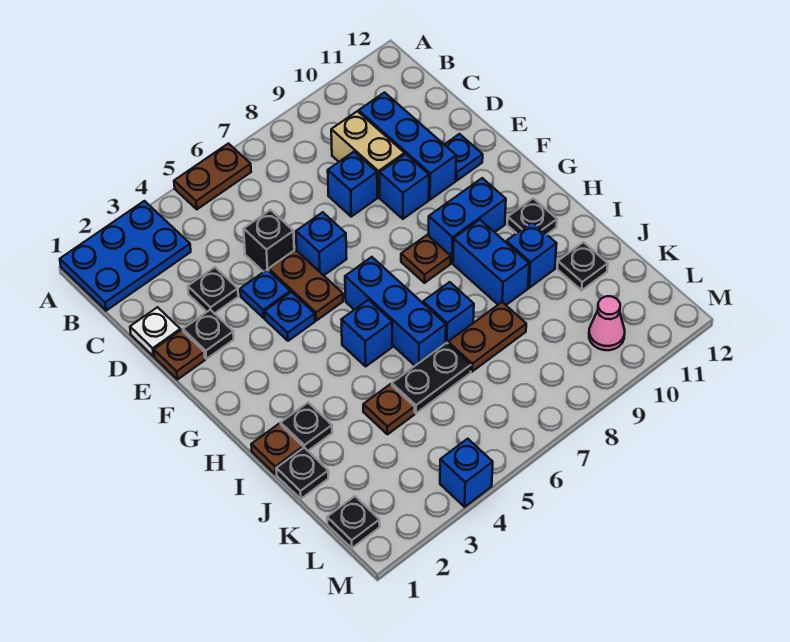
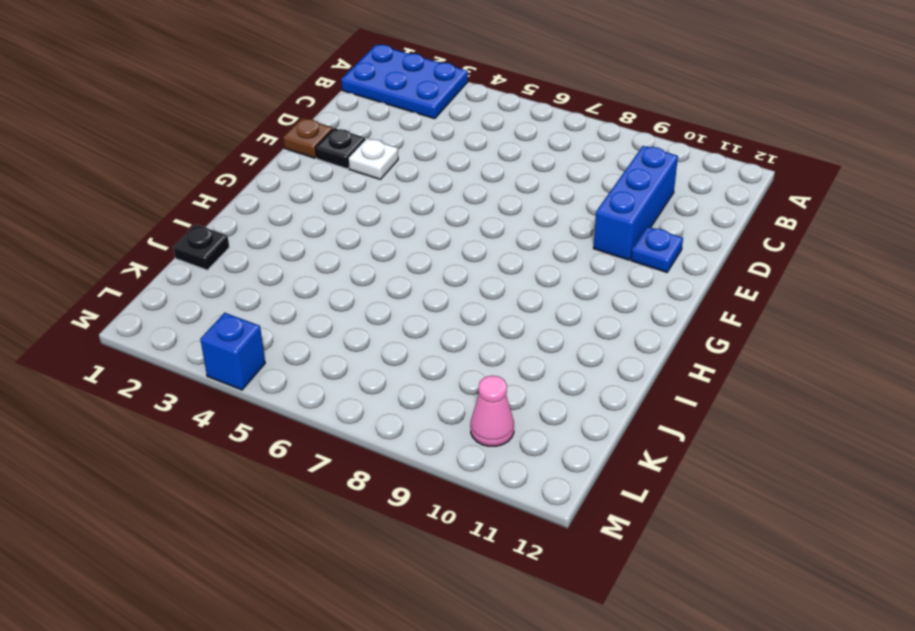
white 1x1 plate [348,138,398,179] -> white 1x1 plate moved to [130,307,180,356]
none -> brown 1x2 plate [174,143,251,209]
none -> tan 1x2 brick [331,111,405,197]
none -> black 1x1 plate [188,267,238,314]
none -> black 1x1 brick [244,210,294,272]

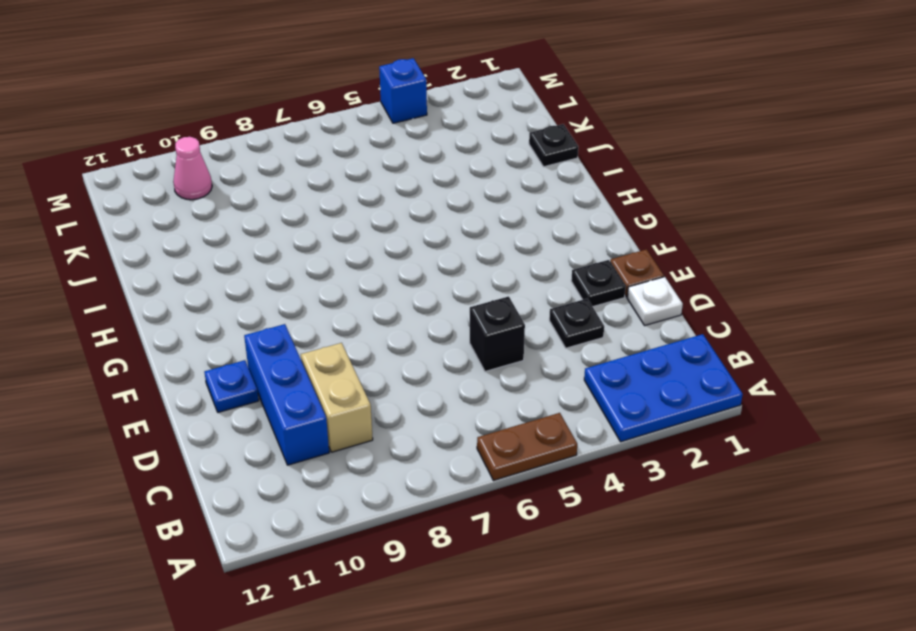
none -> blue 1x1 brick [328,152,377,217]
none -> blue 1x1 plate [240,270,290,318]
none -> brown 1x2 plate [269,250,343,321]
none -> blue 1x1 brick [296,212,347,275]

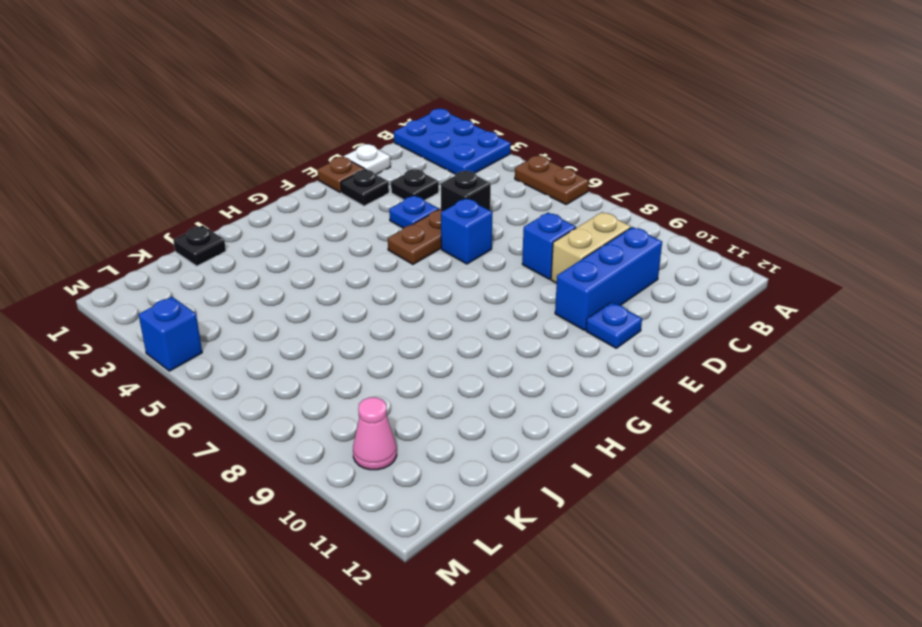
none -> blue 1x1 brick [380,154,429,219]
none -> blue 1x1 plate [264,292,315,341]
none -> blue 1x3 brick [345,257,446,366]
none -> brown 1x1 plate [401,235,451,283]

